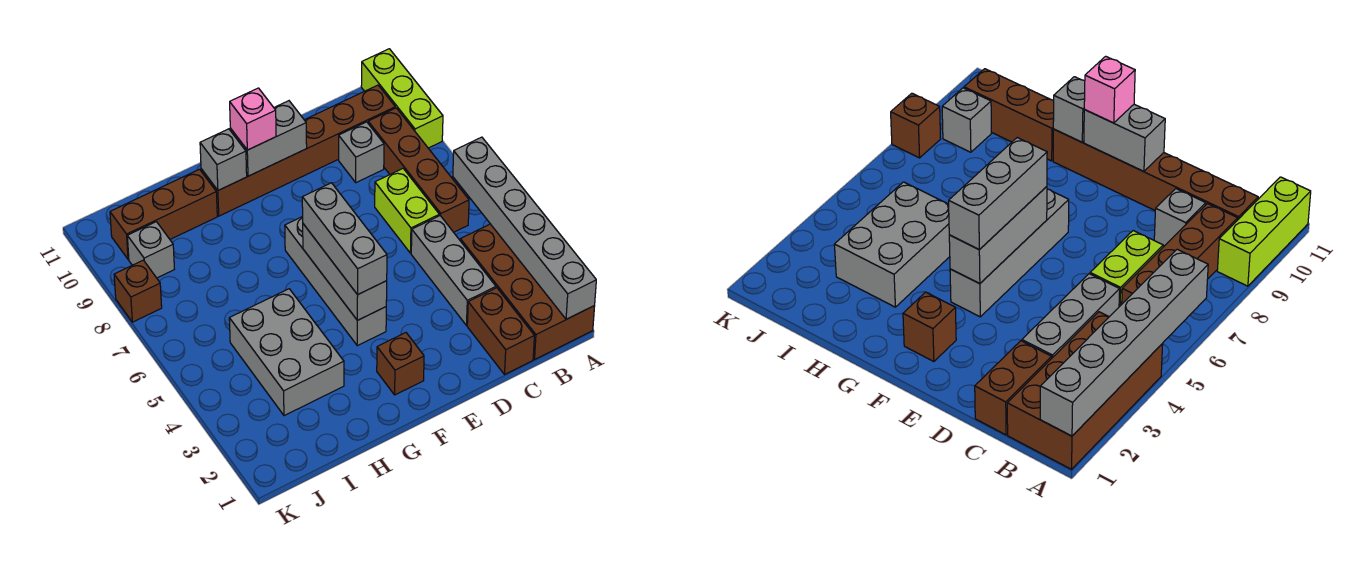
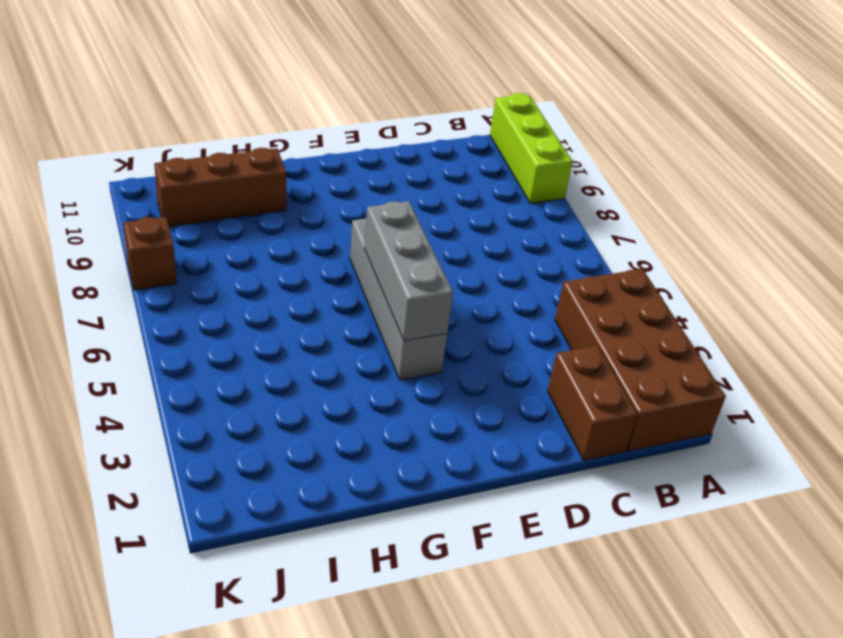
none -> brown 1x4 brick [368,108,469,232]
none -> brown 1x6 brick [201,85,395,216]
none -> grey 1x3 brick [411,216,496,325]

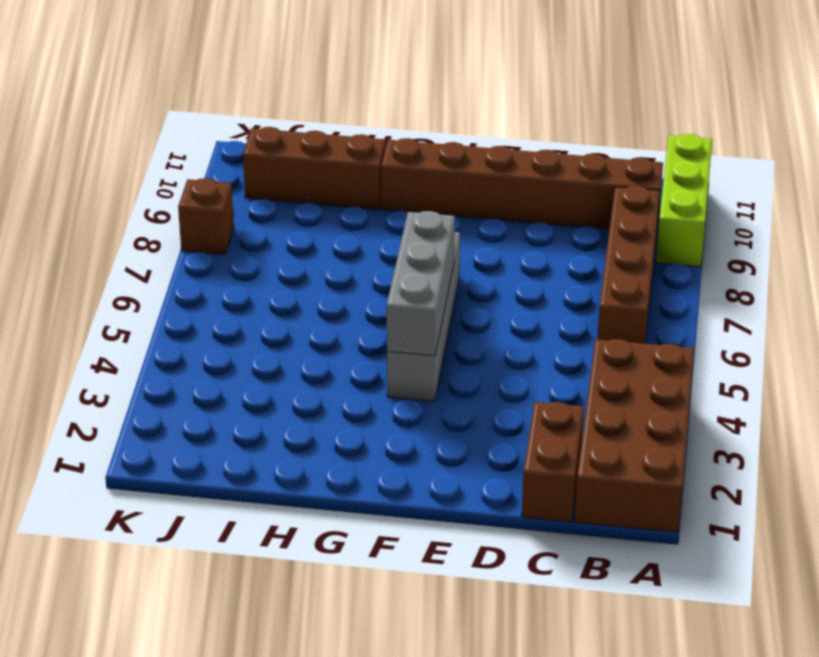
none -> grey 1x3 brick [411,216,496,325]
none -> lime 1x2 brick [375,169,439,253]
none -> grey 1x1 brick [339,122,384,183]

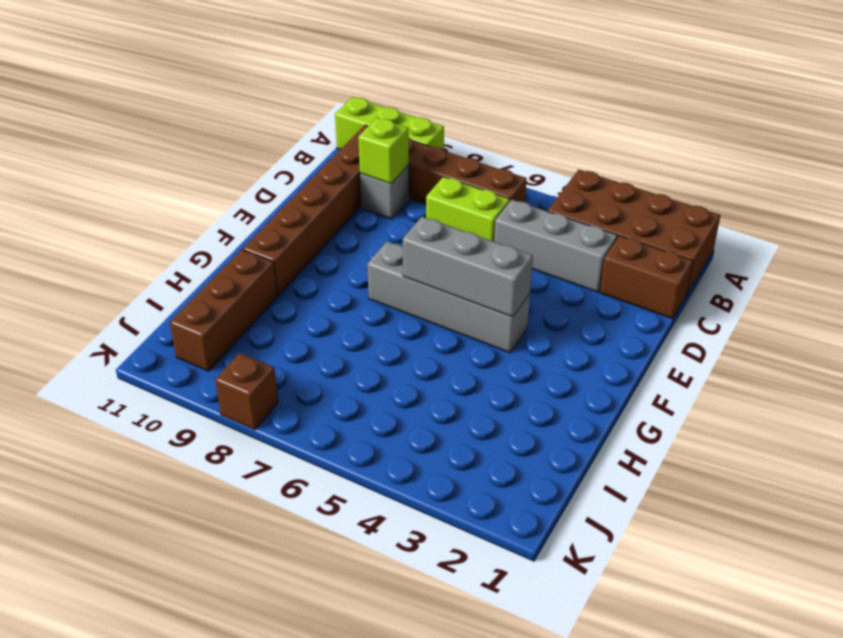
lime 1x1 brick [358,118,409,184] -> none
none -> brown 1x1 brick [377,333,424,395]
none -> grey 2x3 brick [229,289,344,416]
none -> grey 1x1 brick [127,222,174,278]

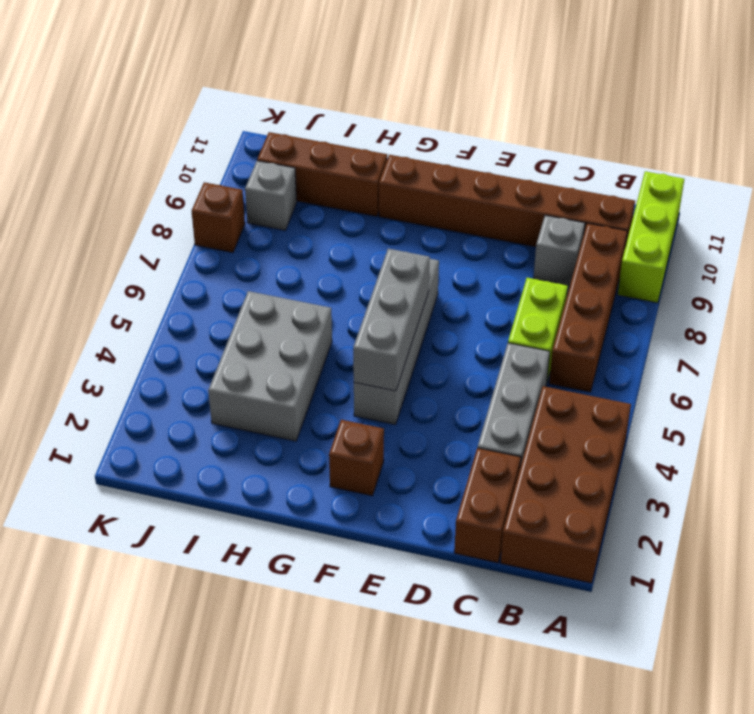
none -> grey 1x6 brick [453,137,596,319]
none -> grey 1x2 brick [230,101,307,176]
none -> grey 1x1 brick [200,129,247,190]

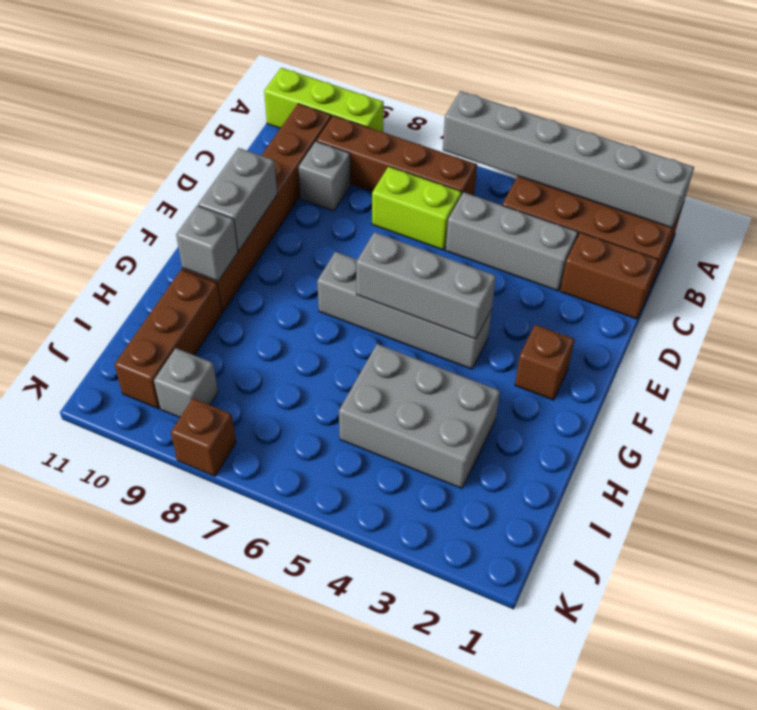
none -> grey 1x3 brick [302,183,387,295]
none -> pink 1x1 brick [230,88,276,150]

